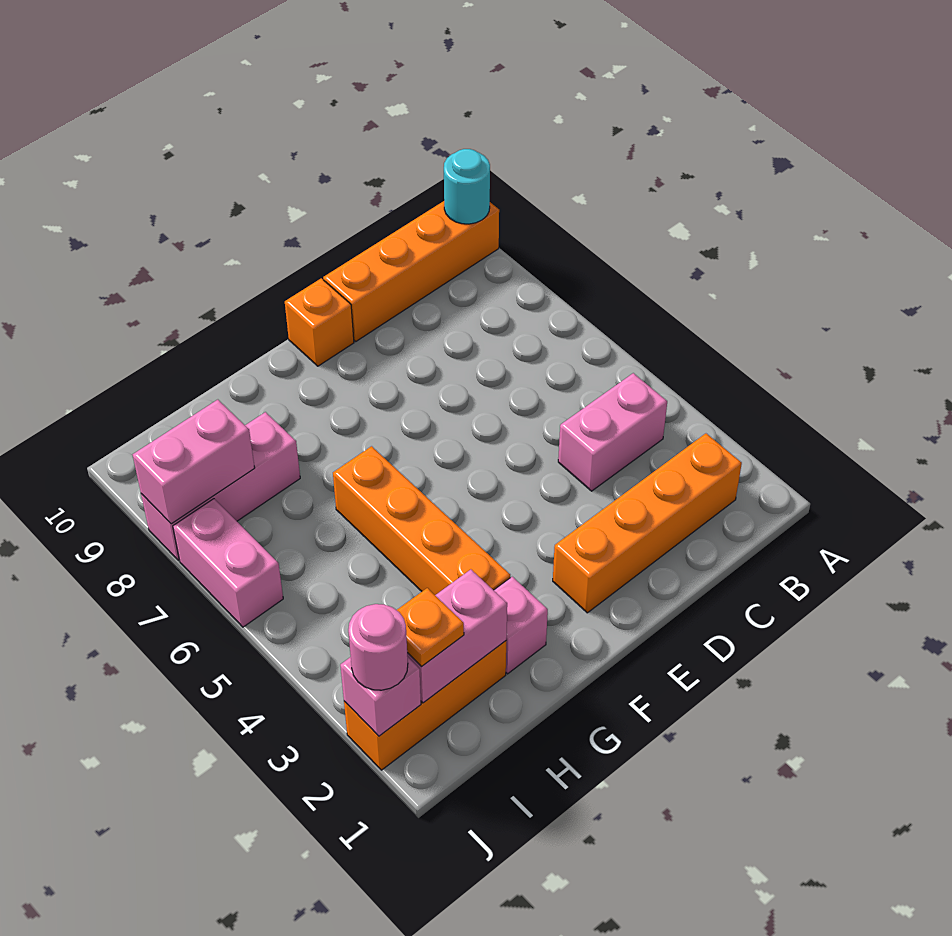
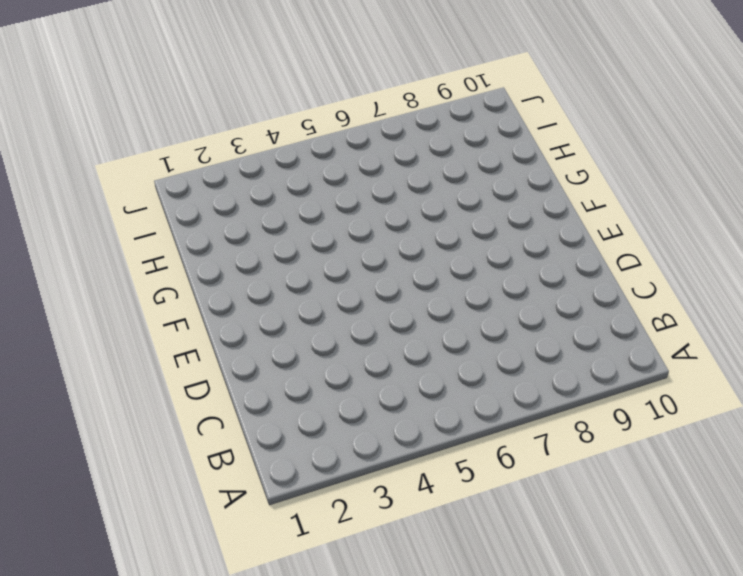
none -> orange 1x4 brick [323,201,499,341]
none -> orange 1x4 brick [553,434,742,613]
none -> pink 1x2 brick [558,373,667,491]

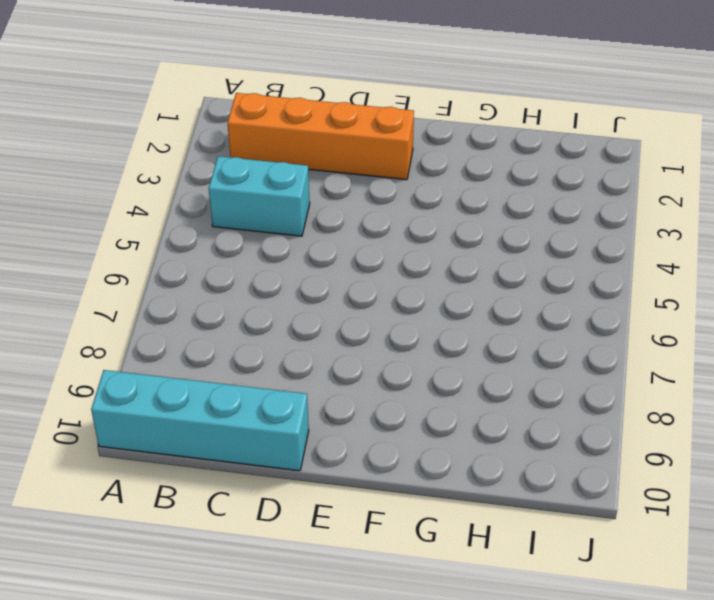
cyan 1x4 brick [91,370,309,471] -> orange 1x4 brick [323,201,499,341]
cyan 1x2 brick [209,156,310,236] -> pink 1x2 brick [558,373,667,491]
none -> orange 1x1 brick [285,278,354,366]
none -> pink 1x1 brick [494,577,548,674]
none -> orange 1x4 brick [333,446,510,595]

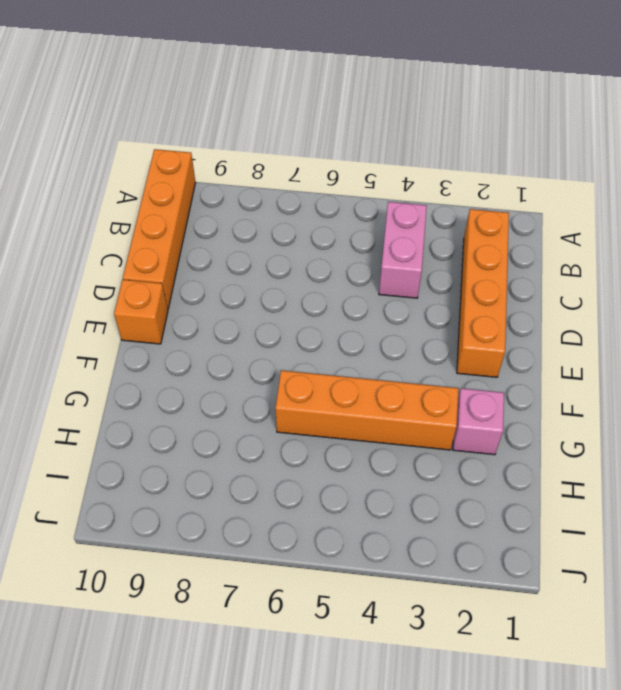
none -> orange 1x3 brick [344,641,506,770]
none -> pink 1x3 brick [141,412,300,561]
none -> pink 1x2 brick [173,499,283,627]

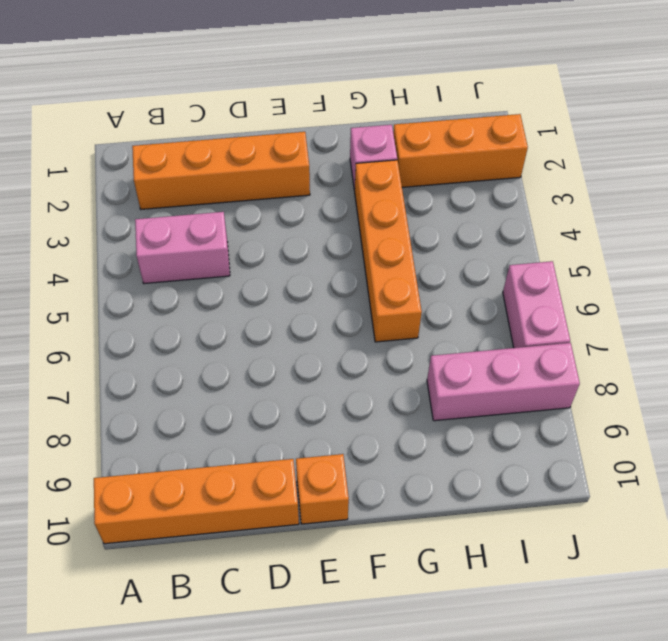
none -> cyan 1x1 round brick [444,149,490,224]
none -> pink 1x2 brick [407,569,507,703]
none -> pink 1x2 brick [133,400,255,524]

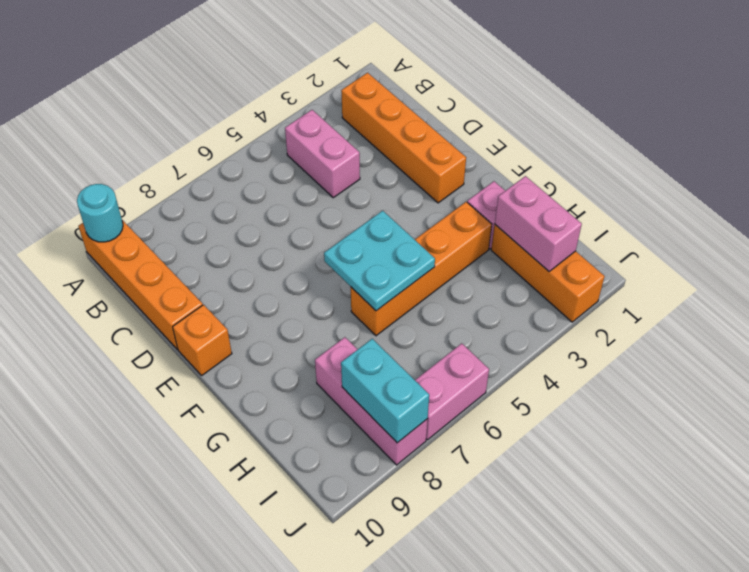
cyan 2x2 plate [324,211,435,311] -> none
cyan 1x2 brick [341,339,429,443] -> pink 1x2 brick [133,400,255,524]
none -> pink 1x1 brick [340,657,421,736]
none -> orange 1x1 plate [397,588,464,666]
none -> pink 1x1 round brick [348,604,408,690]

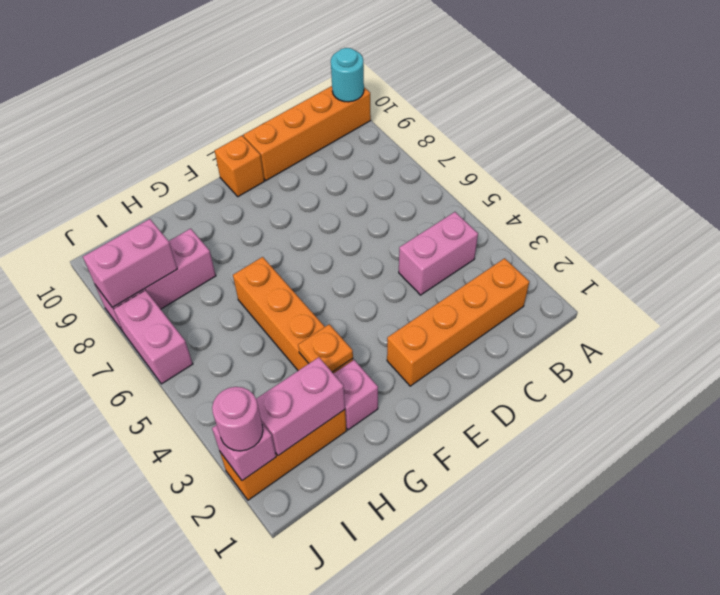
orange 1x1 plate [298,324,353,372] -> orange 1x1 plate moved to [397,588,464,666]

